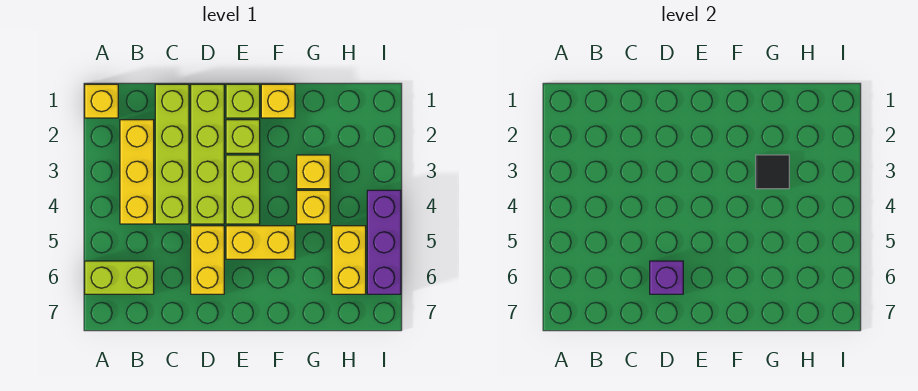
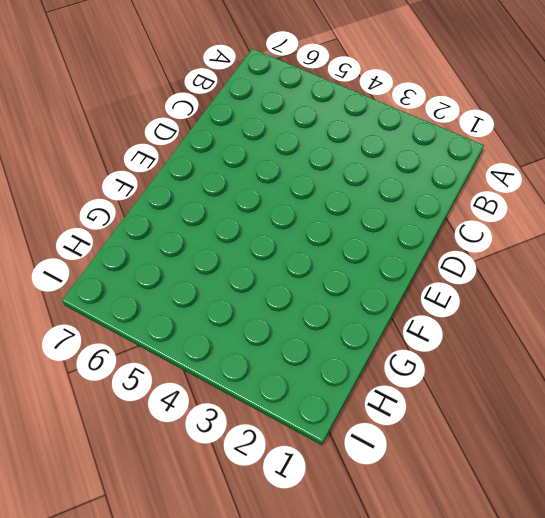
none -> yellow 1x1 brick [85,84,118,118]
none -> lime 1x2 brick [85,261,154,294]
none -> yellow 1x3 brick [120,120,154,224]

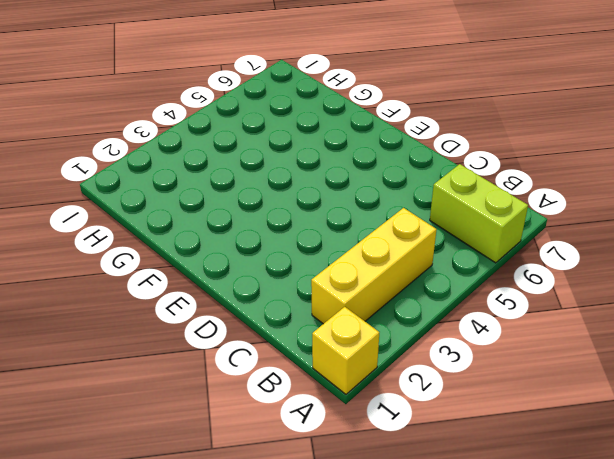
none -> lime 1x4 brick [155,84,189,224]
none -> lime 1x4 brick [191,84,224,224]
none -> yellow 1x2 brick [191,226,224,294]

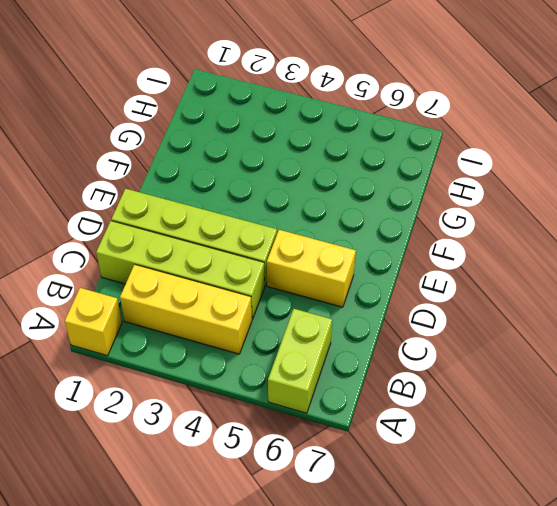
none -> lime 1x1 brick [226,84,260,118]
none -> lime 1x1 brick [226,120,260,153]
none -> lime 1x2 brick [226,155,260,224]

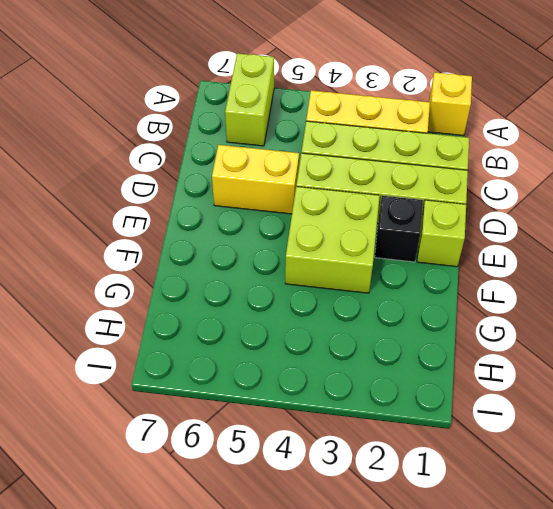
black 1x1 brick [375,196,423,262] -> lime 1x1 brick [226,120,260,153]
lime 2x2 brick [285,187,380,293] -> lime 1x2 brick [226,155,260,224]
none -> yellow 1x2 brick [226,226,295,259]
none -> yellow 1x1 brick [261,84,295,118]
none -> yellow 1x1 brick [297,155,330,189]

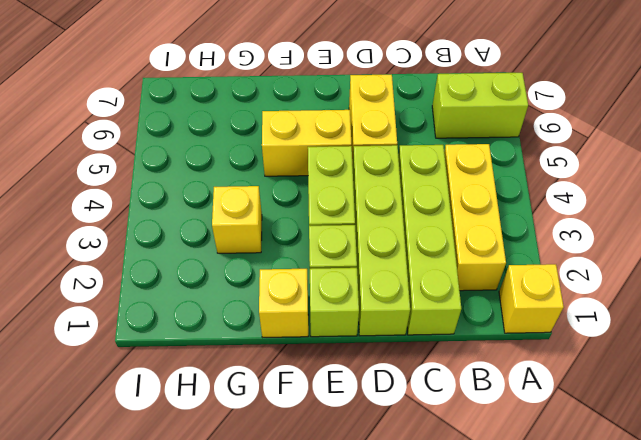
none -> yellow 1x1 brick [297,190,330,224]
none -> yellow 1x2 brick [332,226,366,294]
none -> purple 1x3 brick [367,190,401,294]

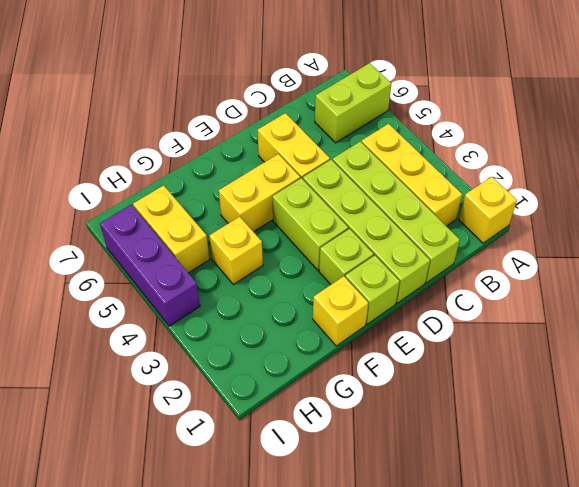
none -> yellow 1x1 brick [297,155,330,189]
none -> purple 1x1 brick [650,261,683,294]
none -> black 1x1 tile [756,155,789,189]

